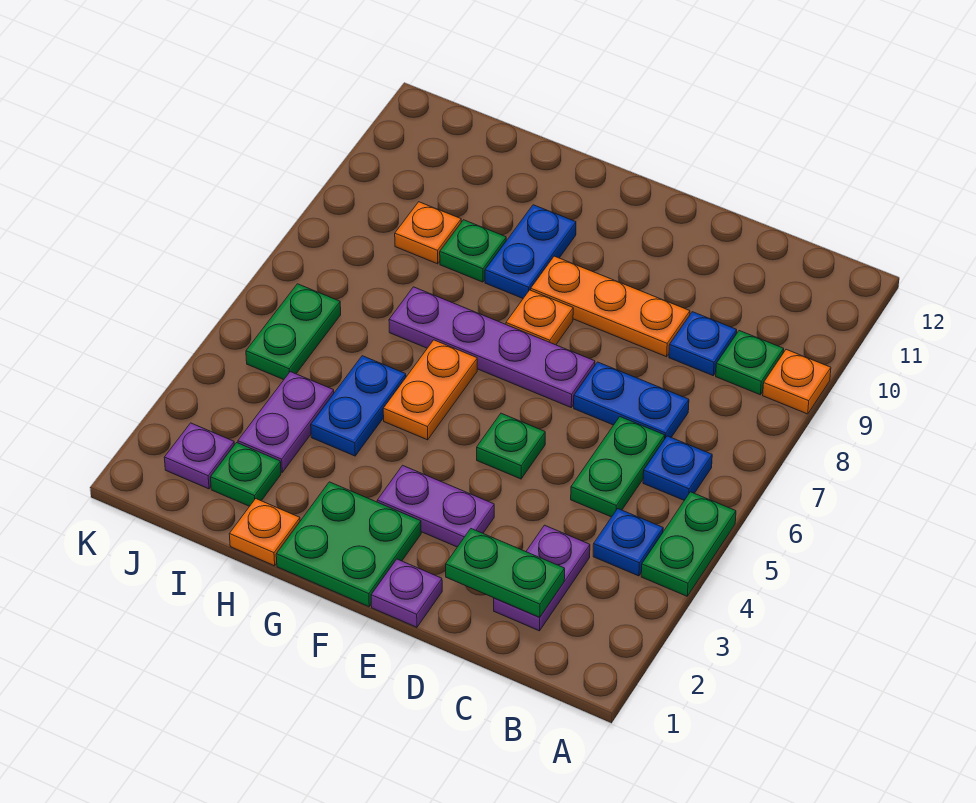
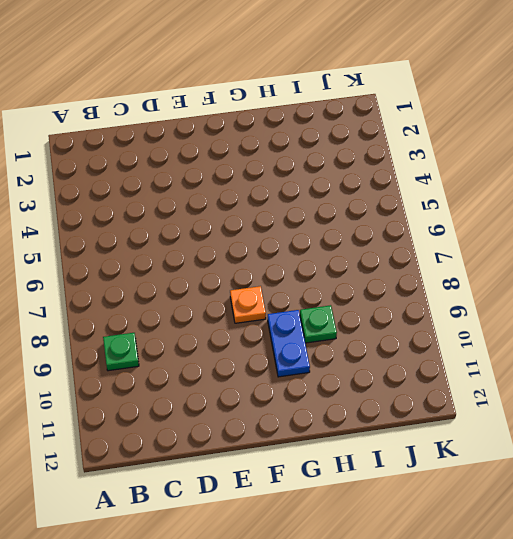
none -> green 1x2 plate [641,492,736,596]
none -> orange 1x1 plate [763,349,831,414]
none -> blue 1x1 plate [593,509,663,576]

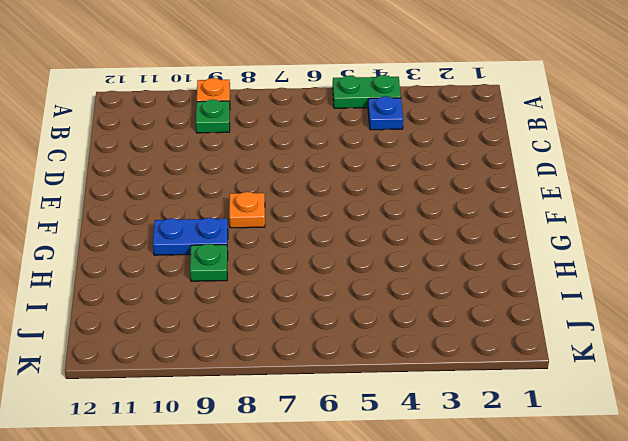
none -> blue 1x1 plate [643,436,712,500]
none -> purple 1x2 plate [494,525,590,631]
none -> green 1x2 plate [571,417,665,517]

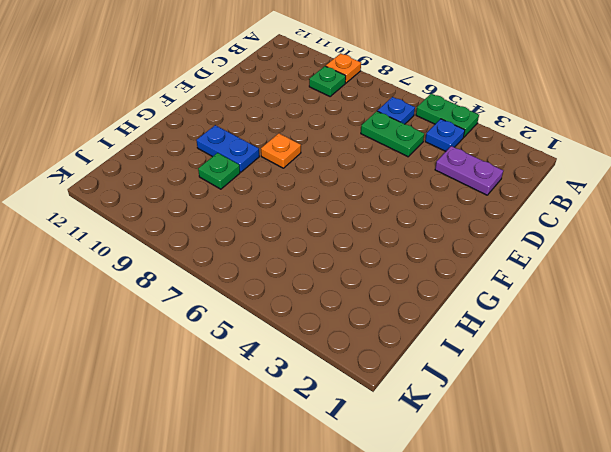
none -> blue 1x2 plate [574,362,689,438]
none -> blue 1x1 plate [669,312,737,376]
none -> orange 1x3 plate [531,256,690,357]

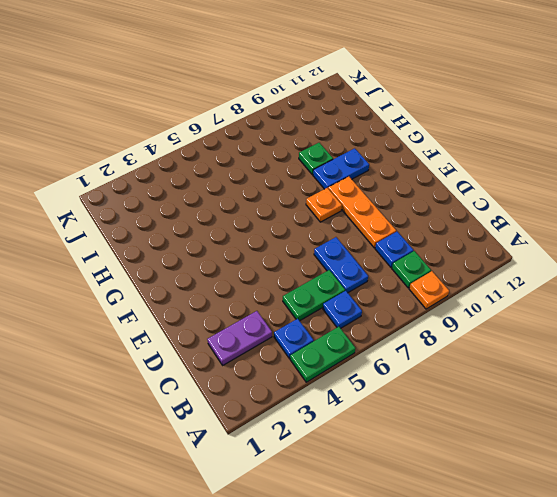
none -> purple 1x1 plate [371,559,442,627]
none -> purple 1x2 plate [377,465,494,547]
none -> green 1x1 plate [477,413,545,479]

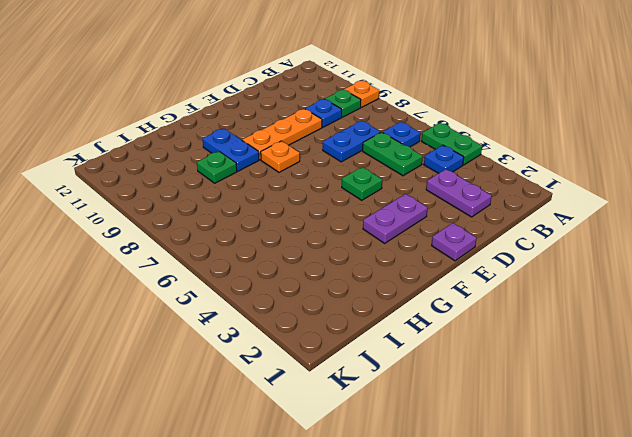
none -> purple 1x4 plate [389,287,595,407]
none -> green 2x2 plate [276,482,421,607]
none -> orange 1x2 plate [383,340,477,440]

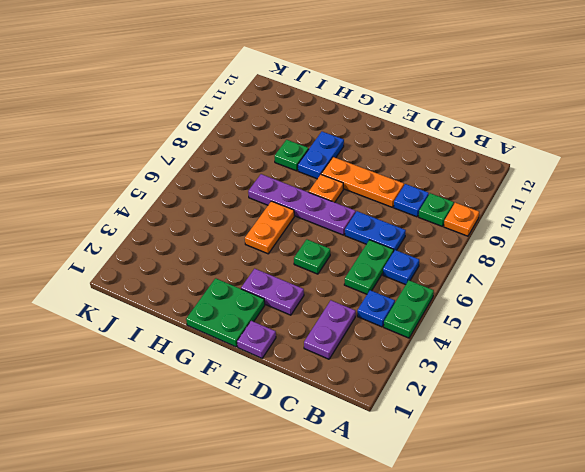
none -> orange 1x1 plate [229,499,300,566]
none -> blue 1x2 plate [311,356,406,456]
none -> green 1x1 plate [211,443,281,506]

